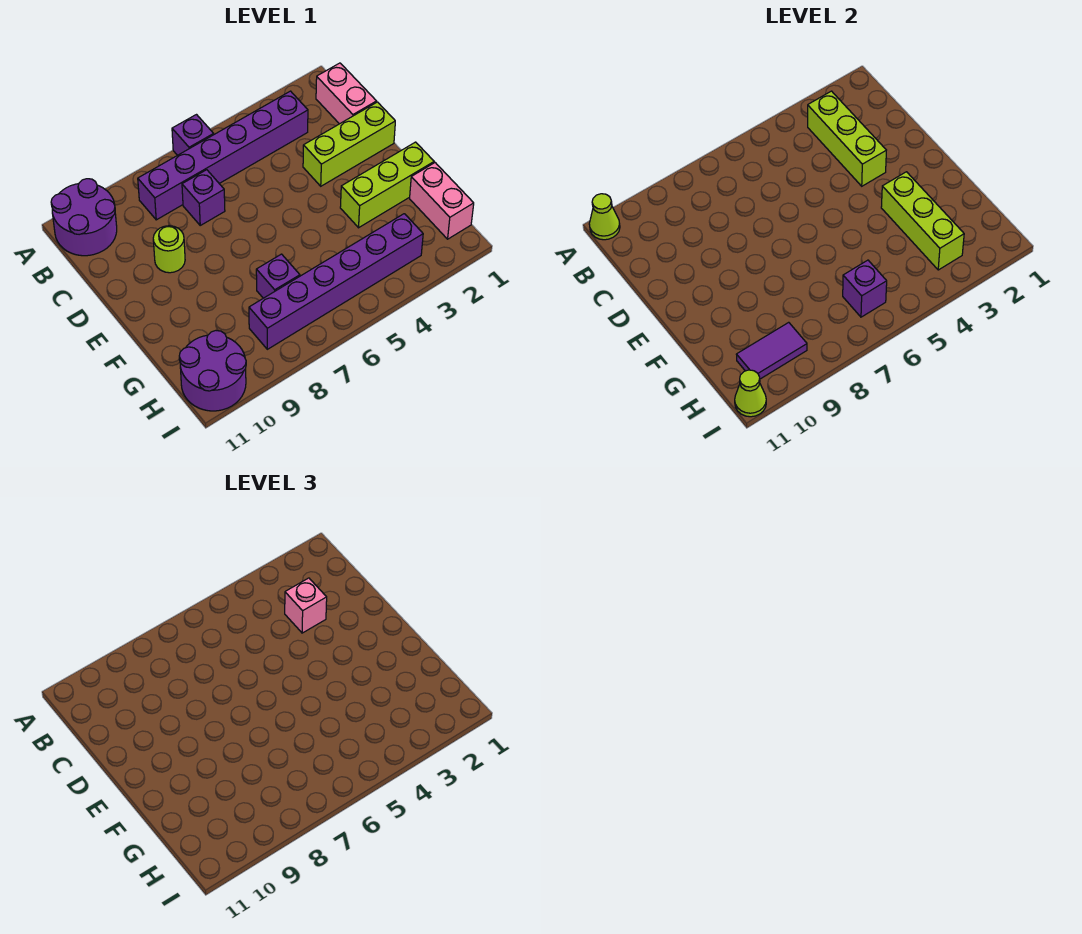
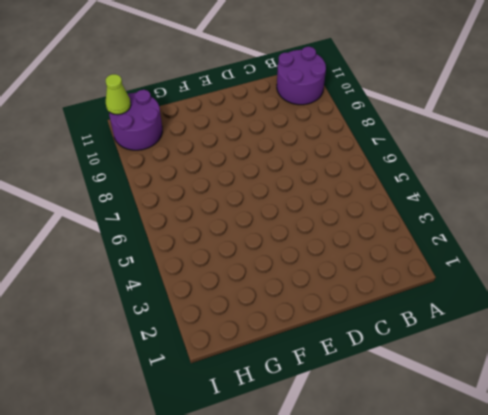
none -> purple 1x1 brick [172,115,214,155]
none -> pink 1x2 brick [316,63,376,124]
none -> purple 1x6 brick [138,91,308,220]

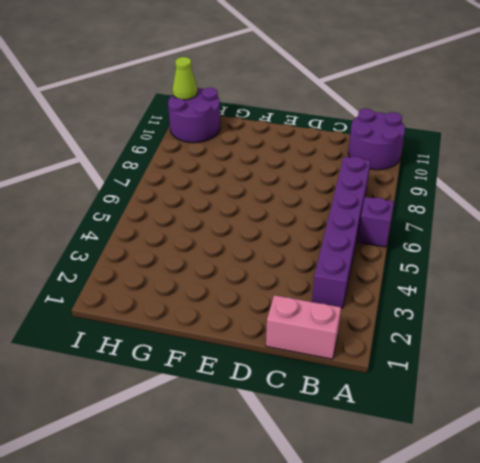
none -> purple 1x1 brick [182,170,225,225]
none -> lime 1x3 brick [303,102,395,186]
none -> lime 1x1 round brick [153,226,185,273]

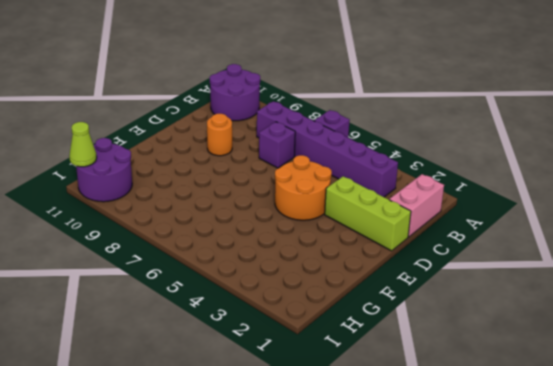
orange 2x2 round brick [275,155,332,220] -> none
orange 1x1 round brick [207,114,232,156] -> lime 1x1 round brick [153,226,185,273]
none -> lime 1x3 brick [340,142,434,228]
none -> pink 1x2 brick [410,163,474,239]
none -> purple 1x1 brick [256,254,300,298]

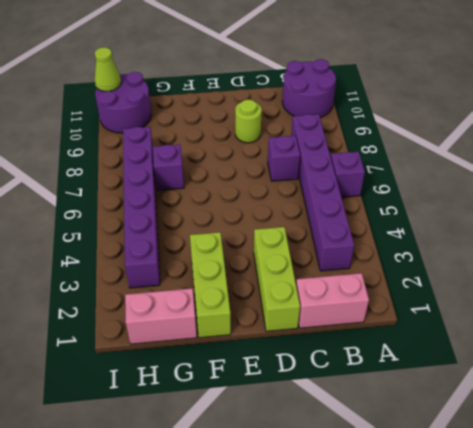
none -> lime 1x1 cone [589,194,620,240]
none -> lime 1x3 brick [808,91,886,186]
none -> lime 1x3 brick [881,172,964,270]

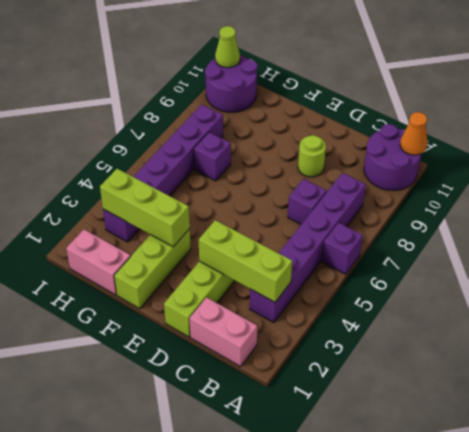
orange 1x1 cone [400,112,427,155] -> lime 1x1 cone [589,194,620,240]
none -> purple 1x1 brick [843,260,887,317]
none -> purple 1x2 tile [736,322,807,379]
none -> pink 1x1 brick [285,578,327,633]

